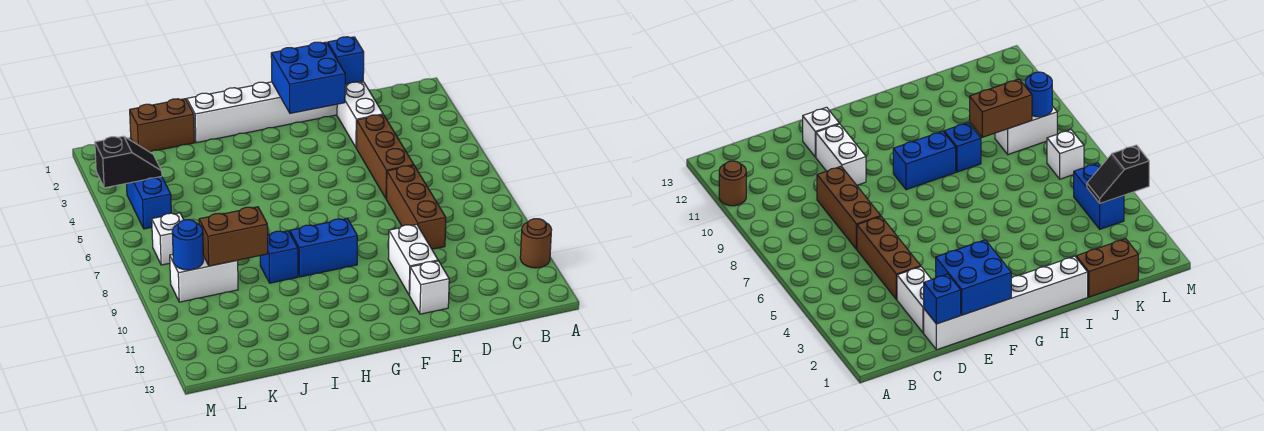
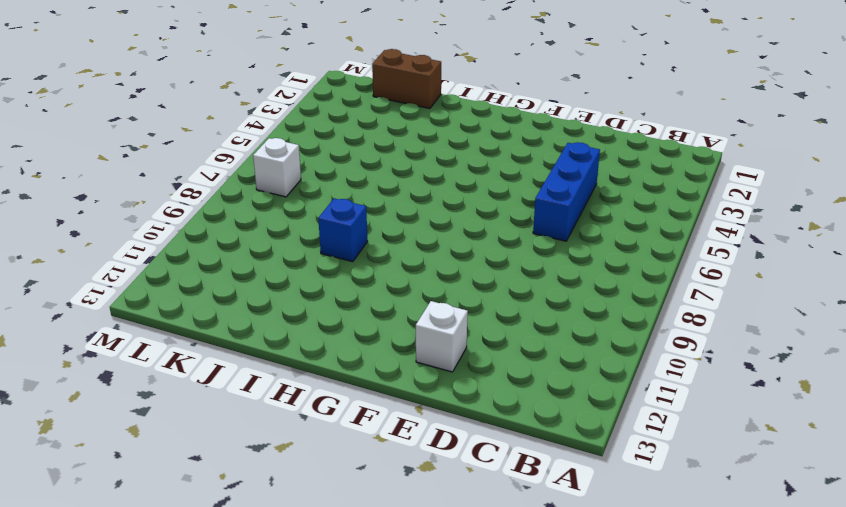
blue 1x3 brick [533,142,600,241] -> brown 1x3 brick [356,115,414,199]
none -> brown 1x1 round brick [520,219,552,268]
none -> white 1x6 brick [187,81,363,143]
none -> white 1x2 brick [337,82,383,147]

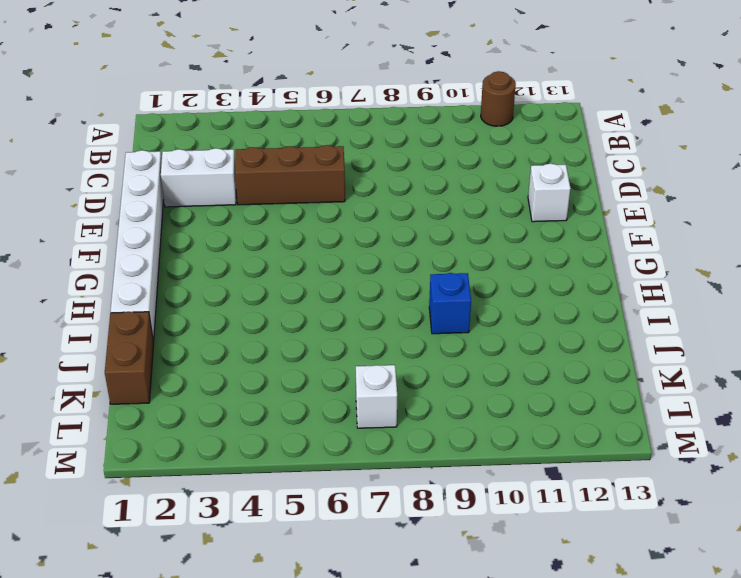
none -> brown 1x3 brick [387,166,446,249]
none -> white 1x2 brick [388,224,438,295]
none -> blue 1x2 brick [290,219,357,277]

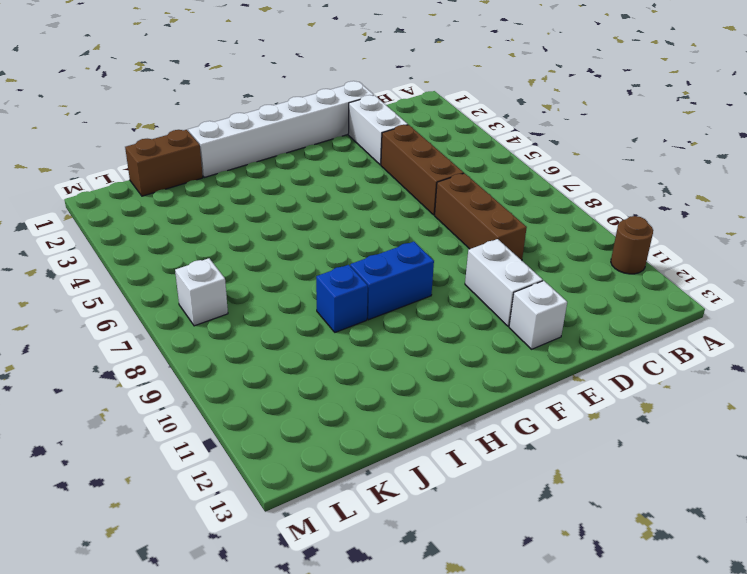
none -> white 1x2 brick [170,254,238,302]
none -> blue 1x2 brick [126,176,171,229]
none -> blue 1x1 brick [328,37,364,84]

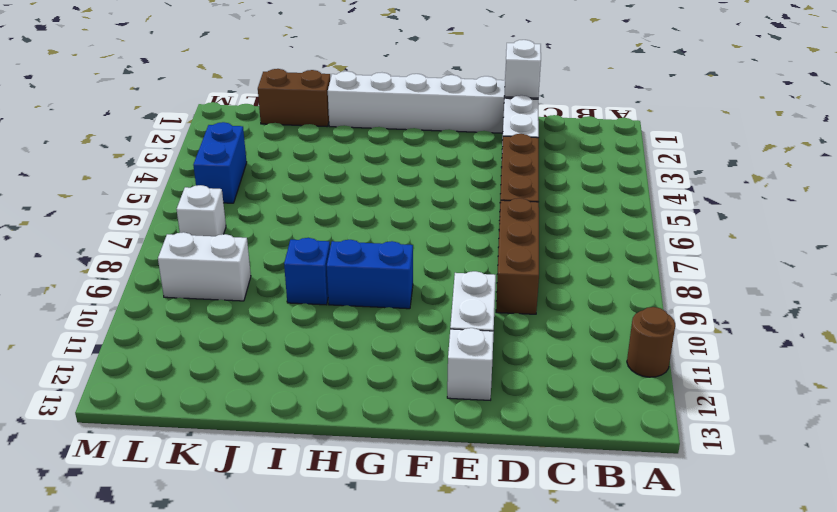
white 1x1 brick [504,40,541,98] -> blue 1x1 brick [328,37,364,84]
none -> blue 2x2 brick [271,42,346,113]
none -> brown 1x2 brick [199,207,268,266]
none -> black 1x2 slope [95,136,162,188]

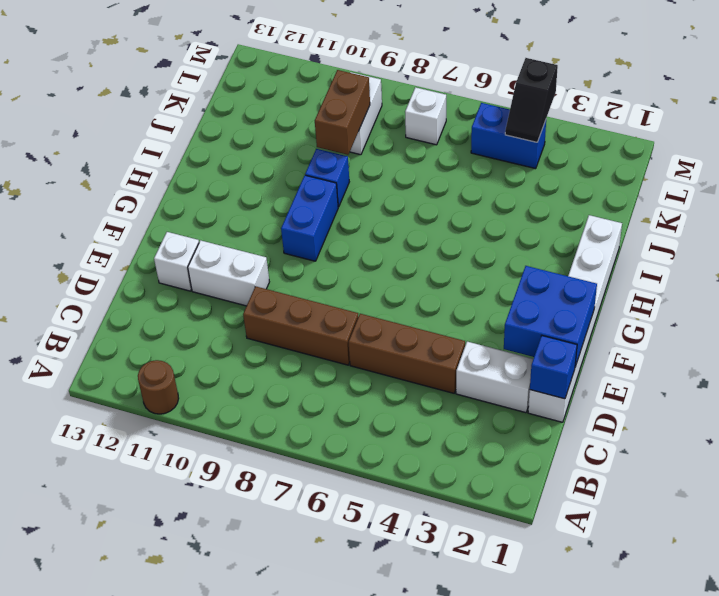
none -> brown 1x2 brick [130,99,195,152]
none -> blue 1x1 round brick [172,220,204,270]

